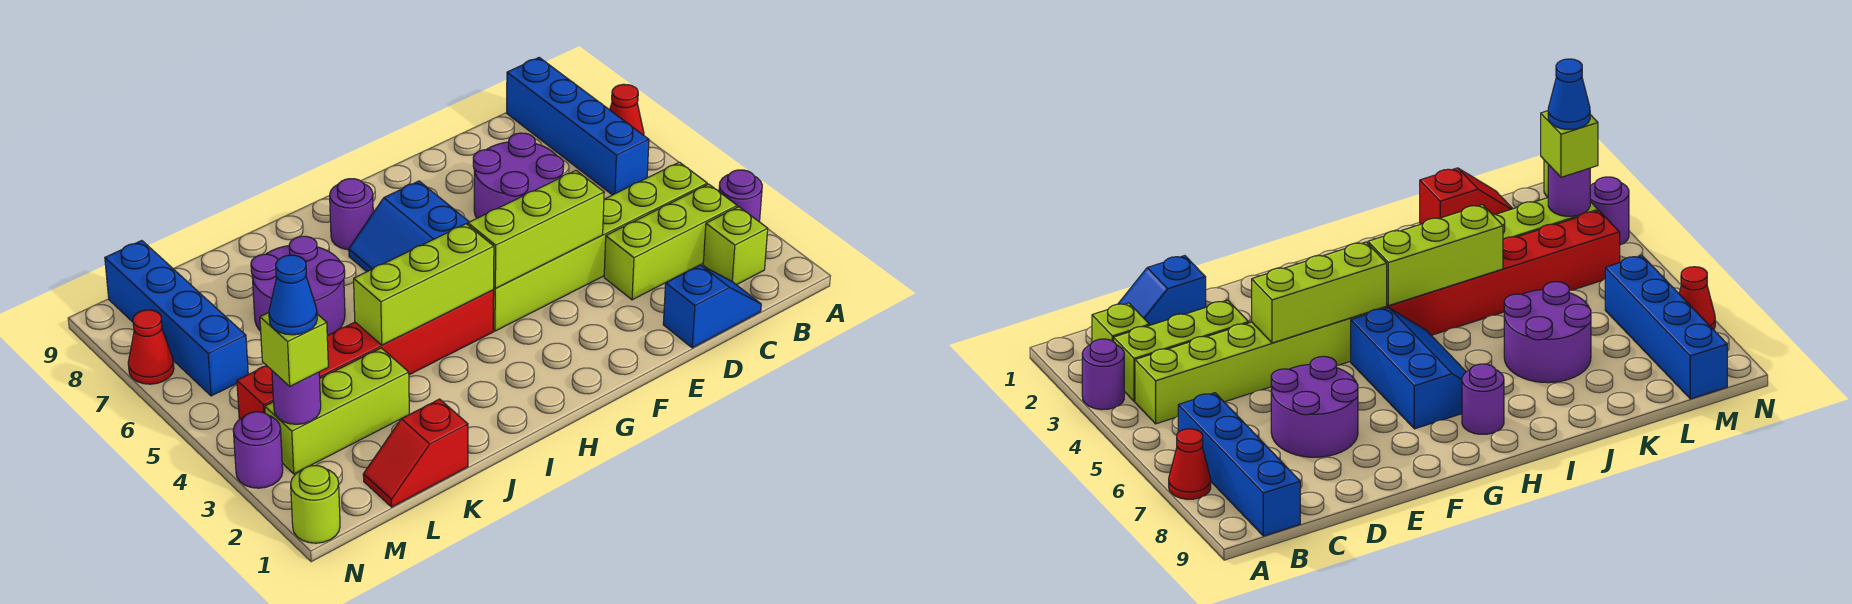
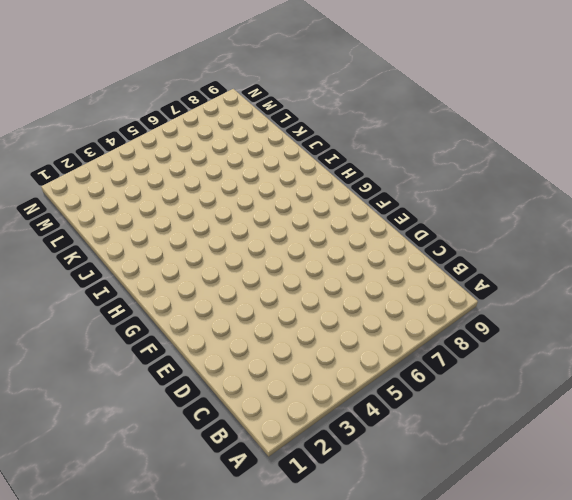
none -> purple 1x1 round brick [719,170,762,222]
none -> red 1x1 cone [610,84,644,135]
none -> lime 1x1 brick [703,207,768,285]

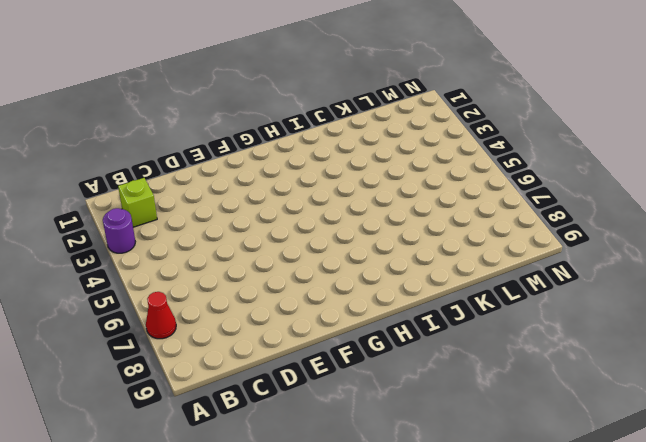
none -> lime 1x3 brick [604,184,737,300]
none -> lime 1x6 brick [493,162,707,331]
none -> blue 1x4 brick [507,58,649,195]

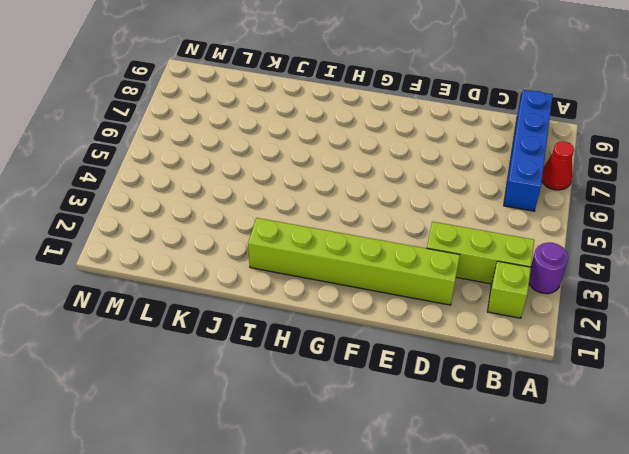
lime 1x6 brick [248,218,460,305] -> lime 1x6 brick moved to [493,162,707,331]
none -> blue 1x2 slope [663,265,761,348]
none -> purple 2x2 round brick [473,133,564,218]
none -> blue 2x3 slope [349,181,469,272]

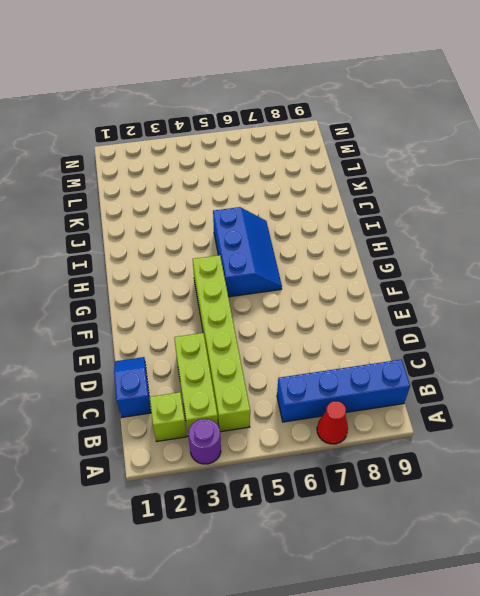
blue 1x2 slope [114,357,151,418] -> blue 1x2 slope turned to [663,265,761,348]
blue 2x3 slope [213,207,282,297] -> blue 2x3 slope turned to [349,181,469,272]
none -> purple 2x2 round brick [473,133,564,218]
none -> red 1x6 brick [237,290,494,419]
none -> purple 1x1 round brick [330,179,373,250]

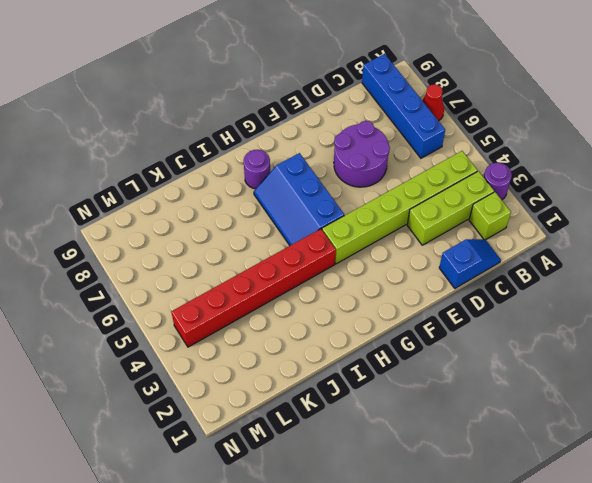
none -> purple 2x2 round brick [251,236,345,336]
none -> red 1x2 slope [363,399,468,507]
none -> lime 1x3 brick [265,348,409,474]

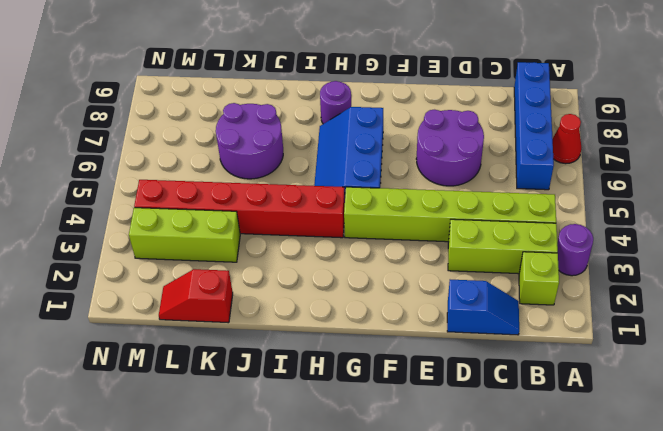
none -> blue 1x4 brick [105,241,248,396]
none -> lime 1x1 round brick [291,466,340,543]
none -> purple 1x1 round brick [233,412,283,488]

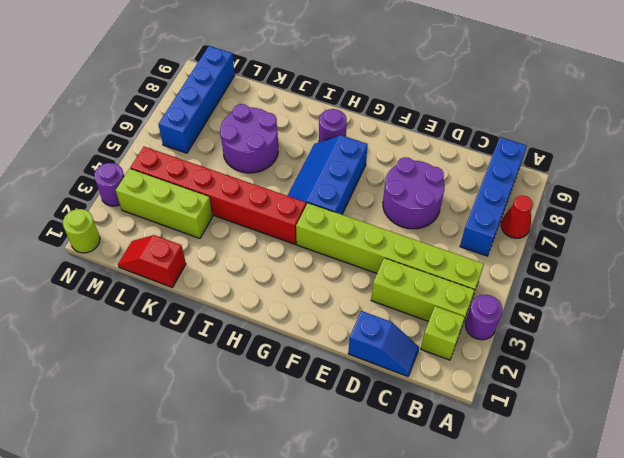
none -> red 1x1 cone [128,310,174,384]
none -> lime 1x3 brick [468,171,604,288]
none -> lime 1x3 brick [354,224,494,345]

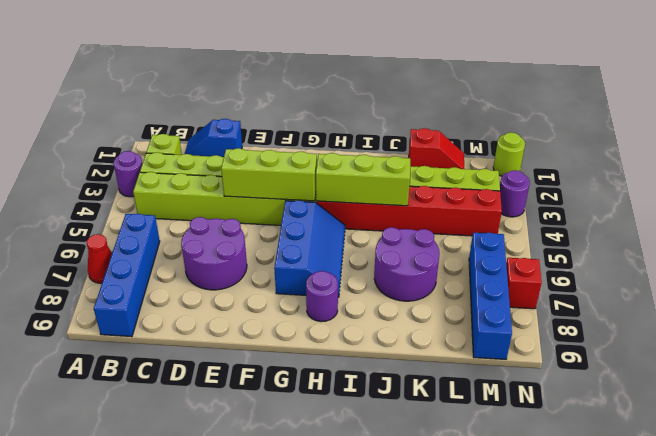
red 1x1 brick [506,258,542,309] -> red 1x1 cone [128,310,174,384]
none -> purple 1x1 round brick [272,371,321,424]
none -> lime 1x1 brick [260,313,328,386]
none -> blue 1x1 cone [269,255,317,335]

